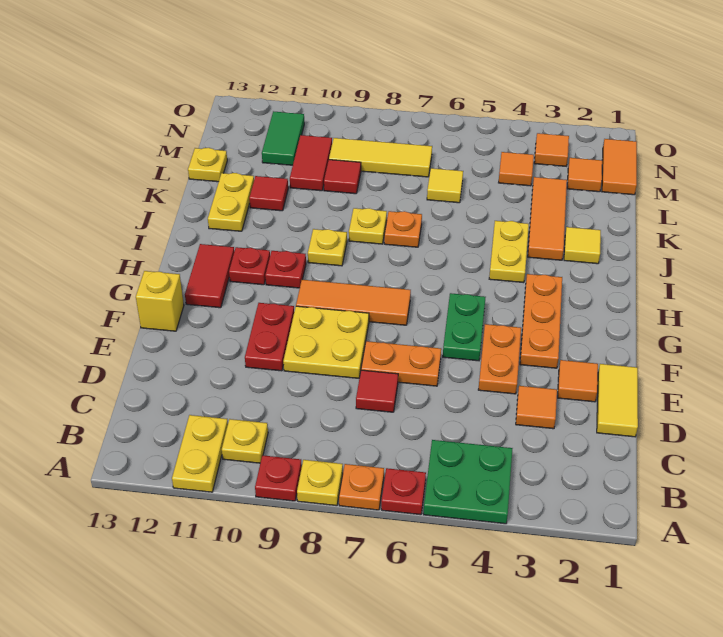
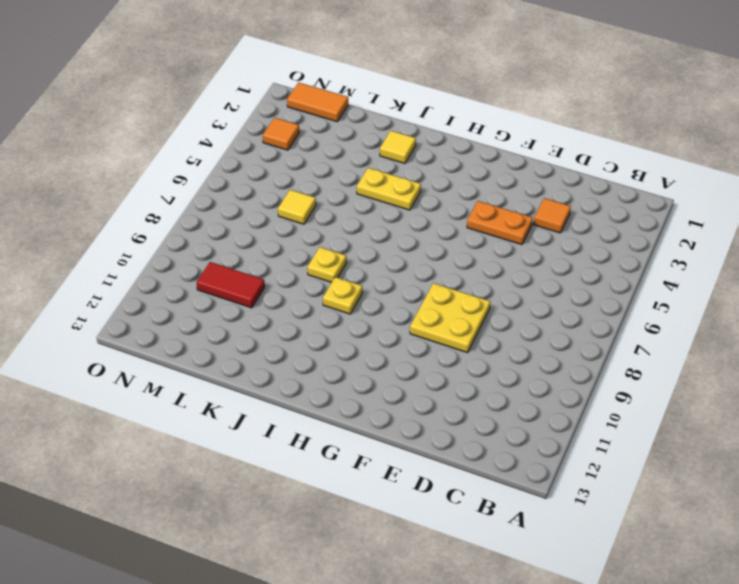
none -> green 2x2 plate [423,440,513,524]
none -> red 1x1 plate [381,468,426,515]
none -> orange 1x1 plate [339,464,384,510]
none -> yellow 1x1 plate [297,460,343,506]

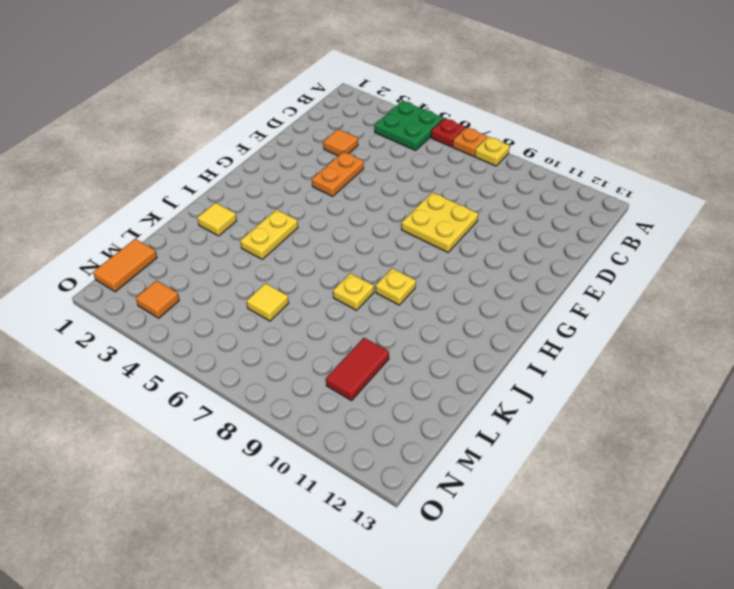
none -> red 1x1 plate [255,455,302,501]
none -> yellow 1x2 plate [172,415,228,492]
none -> yellow 1x1 plate [222,419,268,463]
none -> yellow 1x2 tile [597,364,638,437]

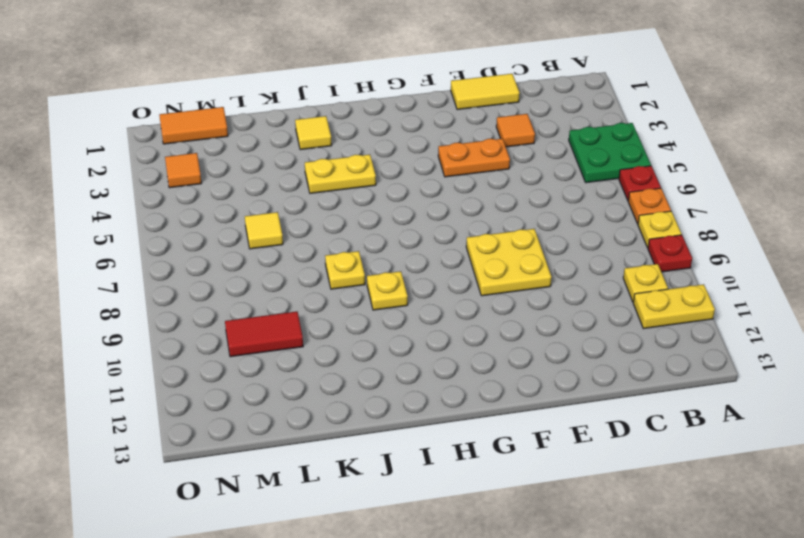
none -> red 1x1 tile [356,370,398,412]
none -> orange 1x1 tile [558,360,598,402]
none -> orange 1x2 plate [361,341,441,386]
none -> red 1x2 plate [245,303,294,371]

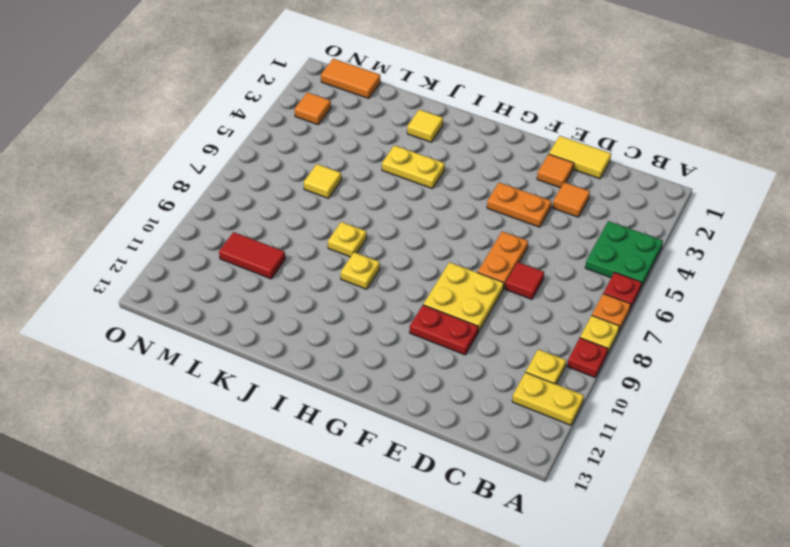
none -> orange 1x3 plate [520,274,562,368]
none -> green 1x2 plate [443,293,486,361]
none -> yellow 1x1 brick [136,271,184,331]
none -> orange 1x3 tile [296,280,411,325]

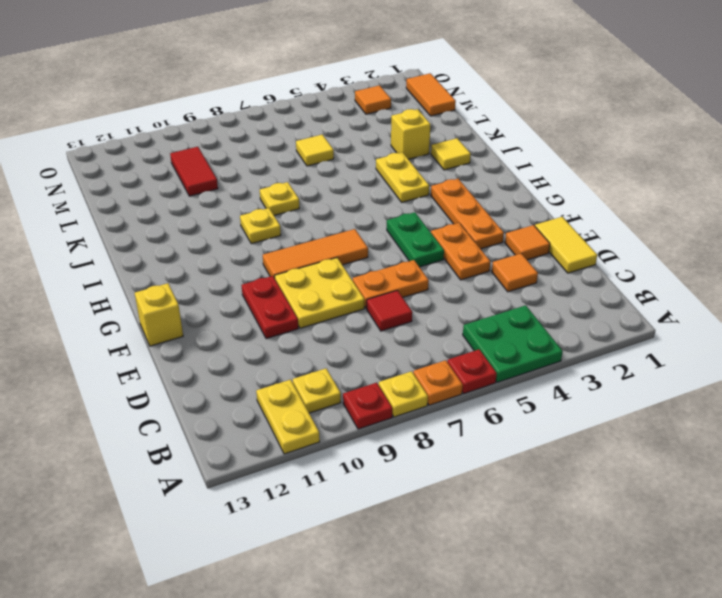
yellow 1x1 brick [391,109,431,159] -> orange 1x3 tile [528,177,567,260]
none -> red 1x2 tile [185,244,234,308]
none -> red 1x1 plate [265,251,306,288]
none -> red 1x1 plate [229,247,270,285]
none -> orange 1x1 plate [384,211,422,247]

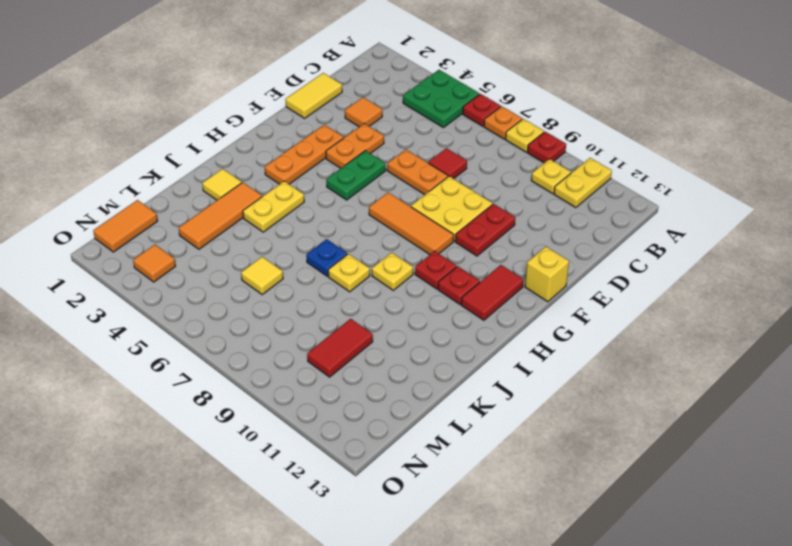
blue 1x1 plate [306,239,347,276] -> orange 1x1 plate [384,211,422,247]
none -> orange 1x1 tile [558,360,598,402]
none -> yellow 1x2 plate [208,173,254,231]
none -> red 1x1 tile [249,176,288,211]
none -> red 1x1 tile [324,160,361,194]

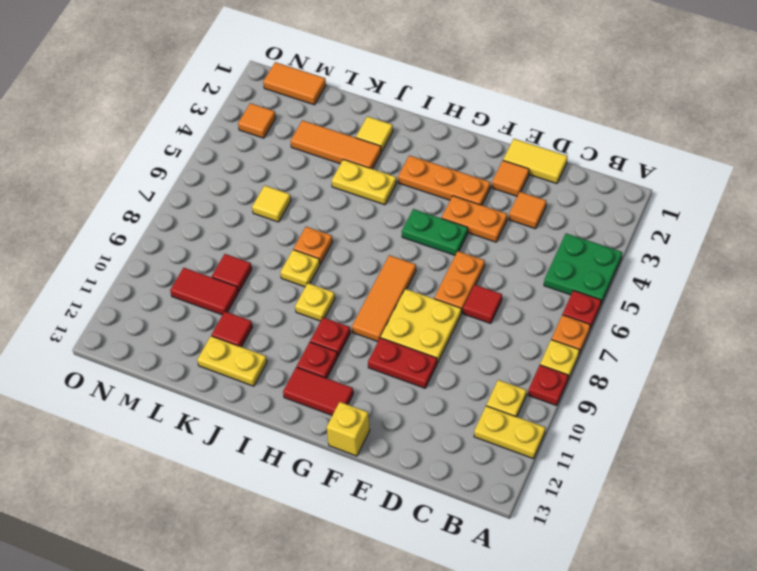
none -> yellow 1x1 plate [188,148,227,182]
none -> orange 1x1 tile [567,158,602,192]
none -> orange 1x1 tile [499,152,534,186]
none -> yellow 1x3 tile [329,138,432,177]

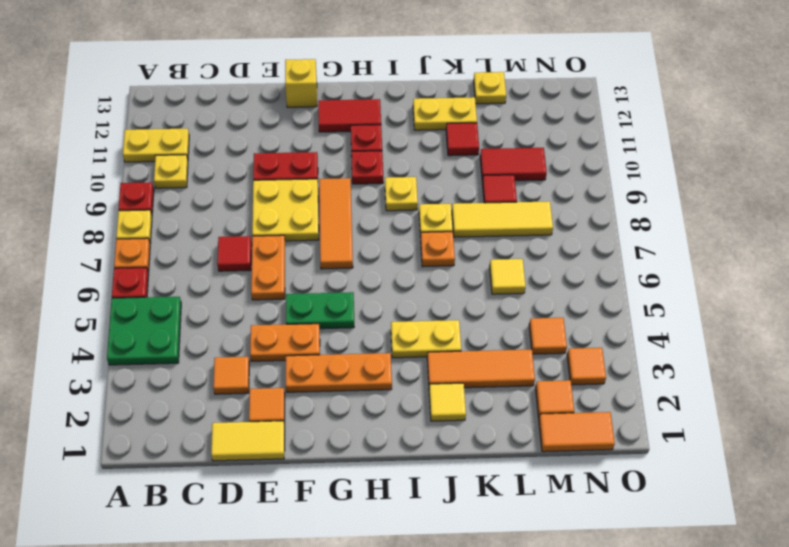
yellow 1x3 tile [452,201,553,237] -> yellow 1x3 tile turned to [329,138,432,177]
none -> green 1x2 tile [262,111,304,165]

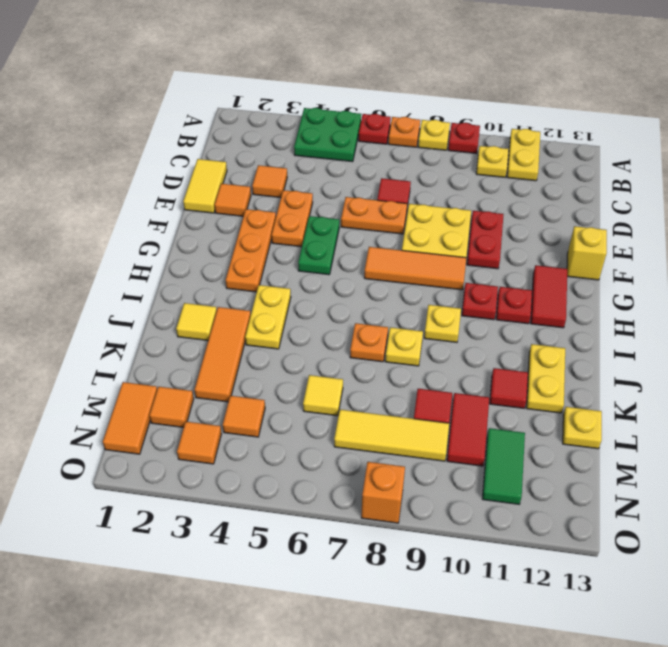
orange 1x1 brick [361,462,405,523] -> none

